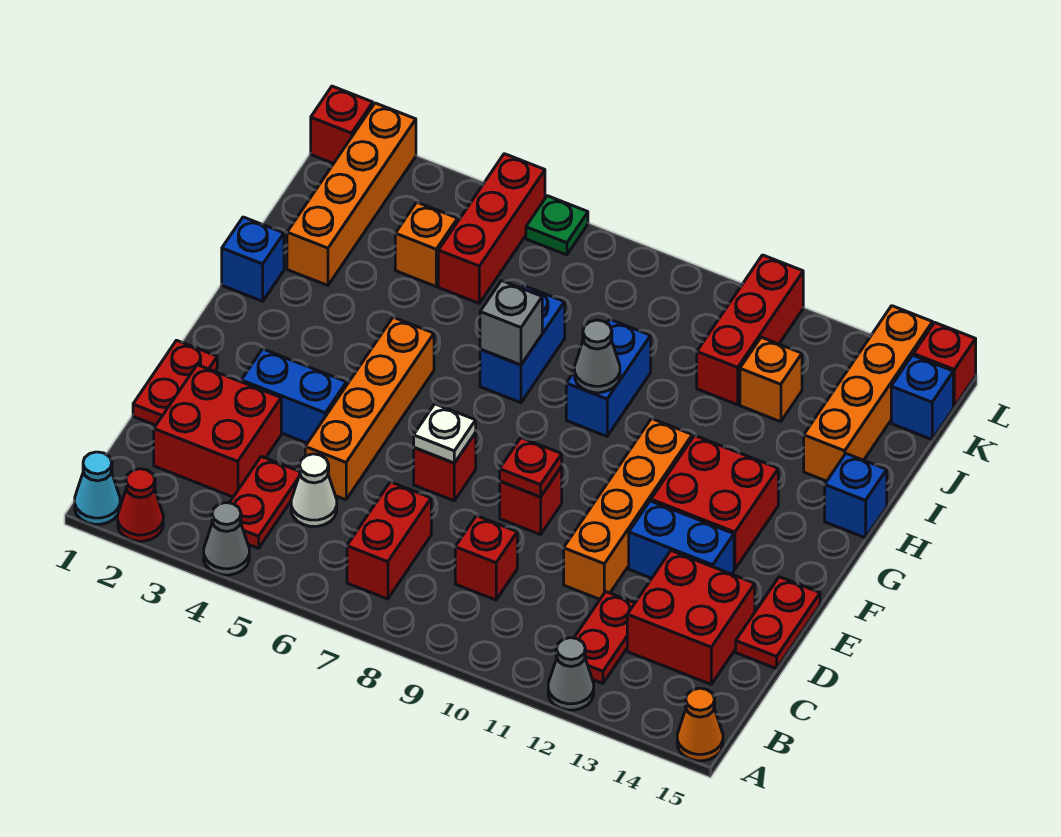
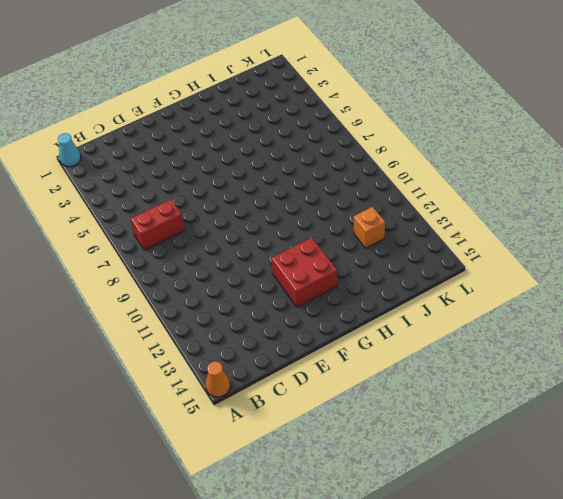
none -> red 1x1 cone [118,469,163,541]
none -> grey 1x1 cone [204,503,249,575]
none -> grey 1x1 cone [548,638,594,710]
none -> red 1x2 plate [230,457,300,548]

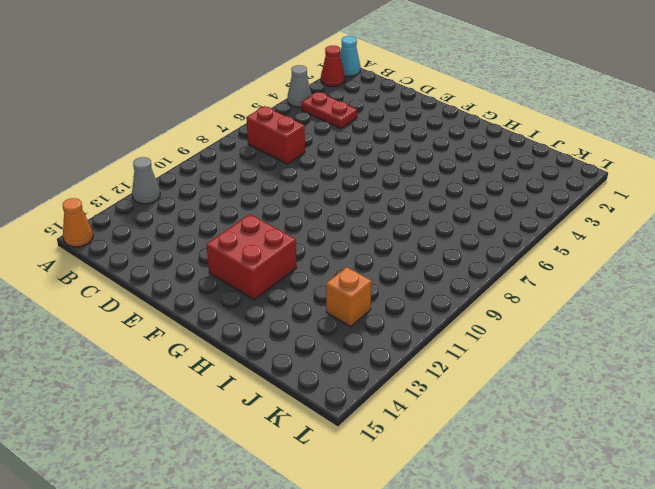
none -> red 1x2 plate [574,592,635,683]
none -> red 2x2 brick [154,365,281,497]
none -> white 1x1 cone [291,454,337,526]
none -> red 1x1 brick [455,516,517,600]

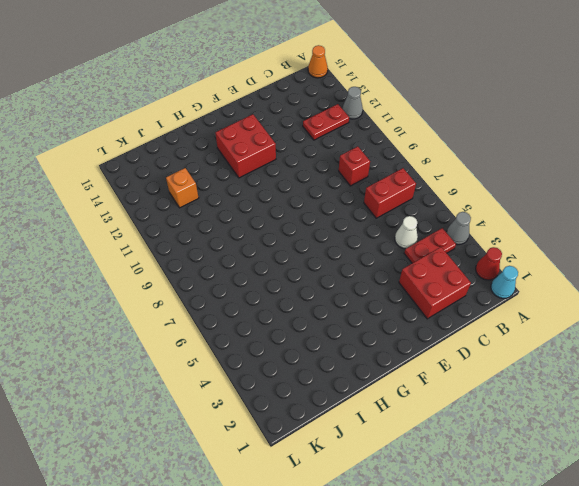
none -> red 2x2 brick [627,551,755,684]
none -> red 1x2 plate [133,340,217,425]
none -> orange 1x4 brick [305,317,434,500]
none -> orange 1x4 brick [564,419,692,599]

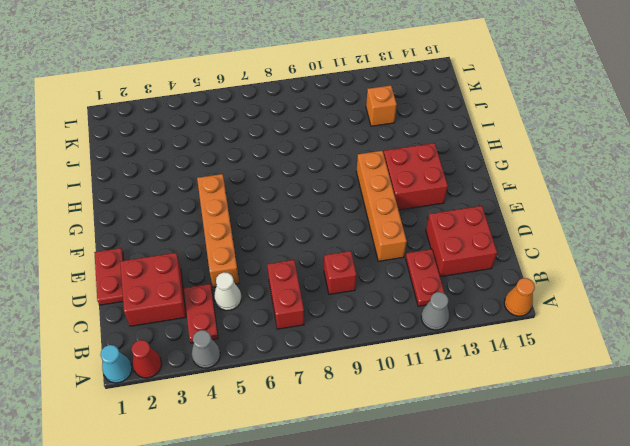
none -> red 1x2 plate [736,577,820,669]
none -> blue 1x2 brick [241,349,346,443]
none -> red 1x1 brick [414,433,476,501]
none -> red 1x1 brick [500,467,562,535]

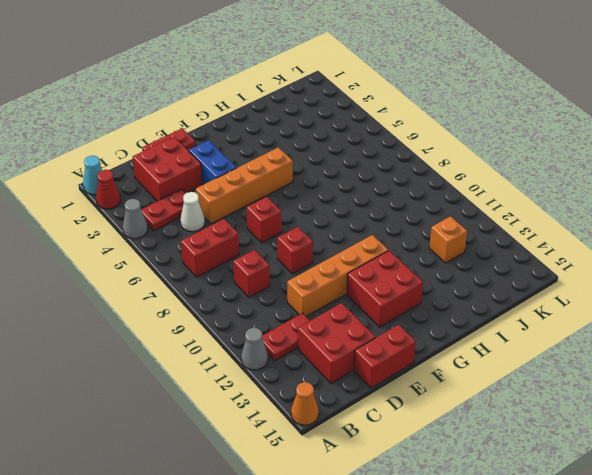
red 1x2 brick [354,325,416,388] -> red 1x2 plate [736,577,820,669]
none -> blue 1x2 brick [629,501,734,578]
none -> blue 1x1 brick [222,217,284,301]
none -> blue 1x2 brick [480,286,565,403]
none -> blue 1x2 brick [566,320,651,436]

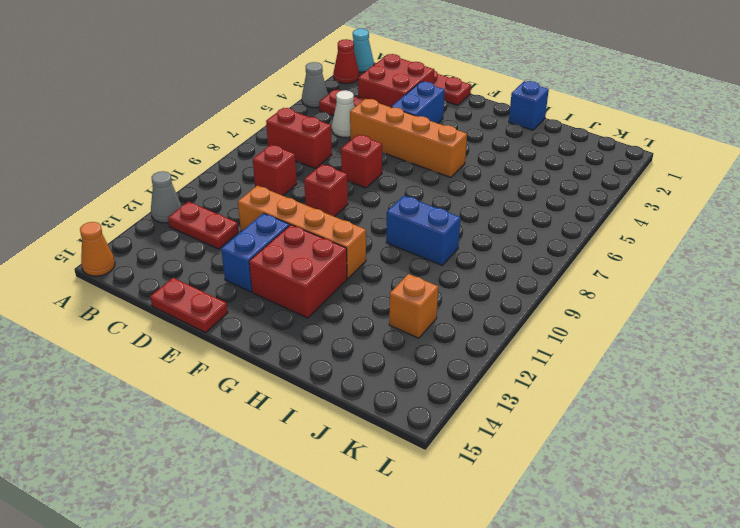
none -> red 2x2 brick [627,551,755,684]
none -> blue 1x2 brick [480,286,565,403]
none -> blue 1x1 brick [825,454,887,538]
none -> orange 1x4 brick [287,103,416,285]

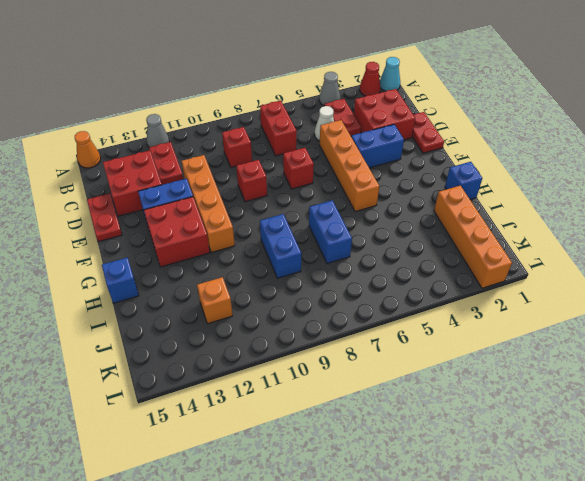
none -> orange 1x4 brick [804,306,933,481]
none -> orange 1x1 brick [395,202,458,286]
none -> red 1x3 brick [438,154,545,303]
none -> red 1x3 brick [697,255,803,405]

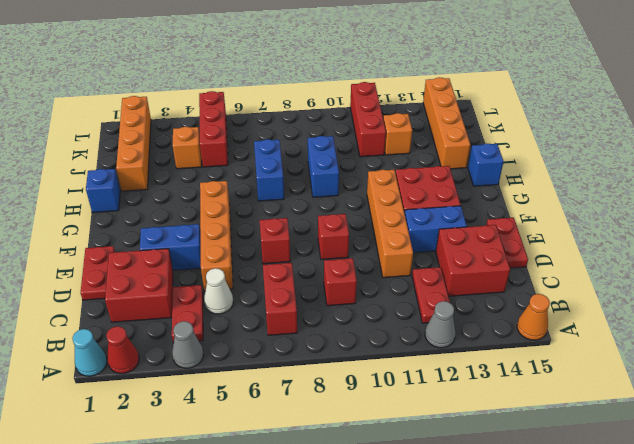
none -> blue 1x1 brick [891,355,953,439]
none -> red 1x1 brick [311,86,373,164]
none -> green 1x1 plate [526,196,588,255]
none -> red 1x1 brick [913,323,976,407]

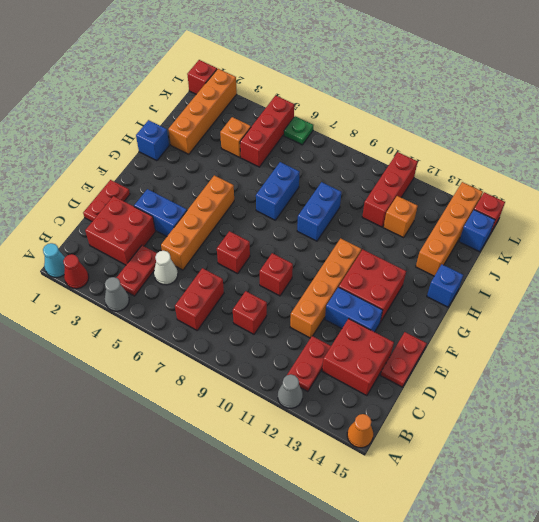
none -> white 1x1 plate [414,404,476,463]
none -> red 1x1 plate [500,438,562,497]
none -> grey 1x1 brick [480,281,542,365]
none -> grey 1x1 cone [575,320,620,393]

